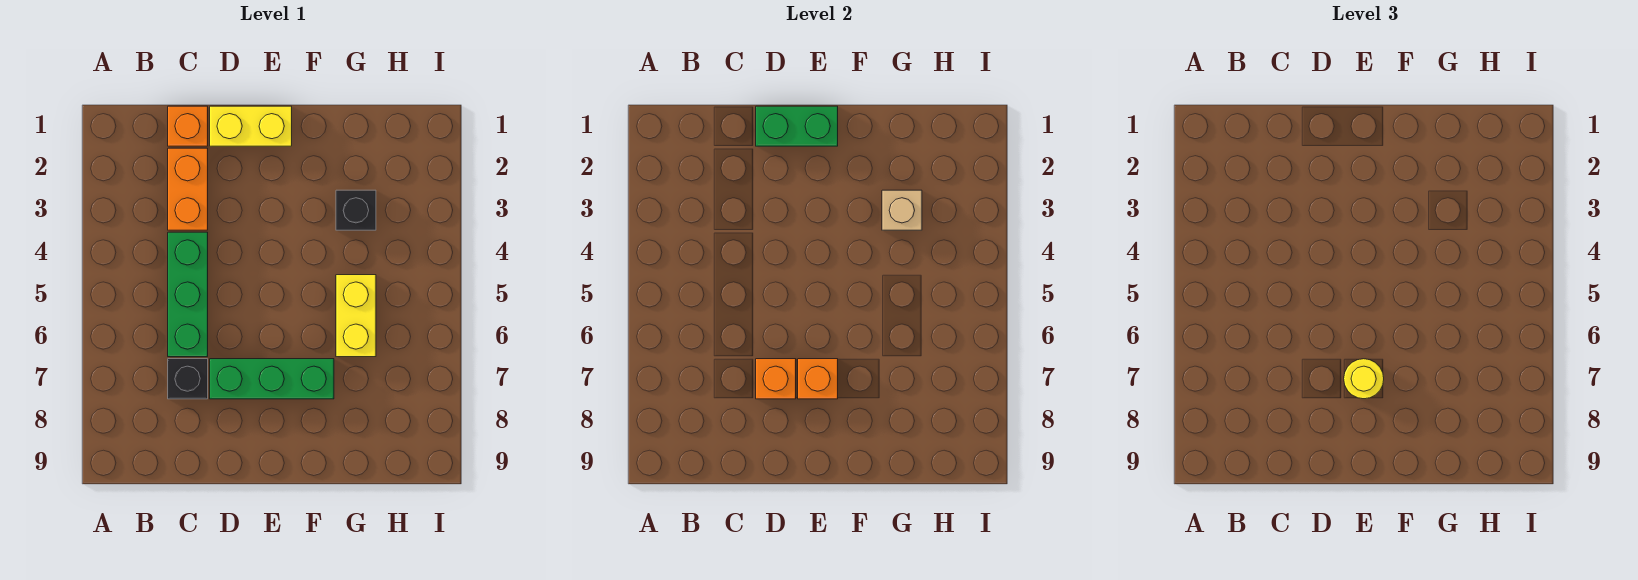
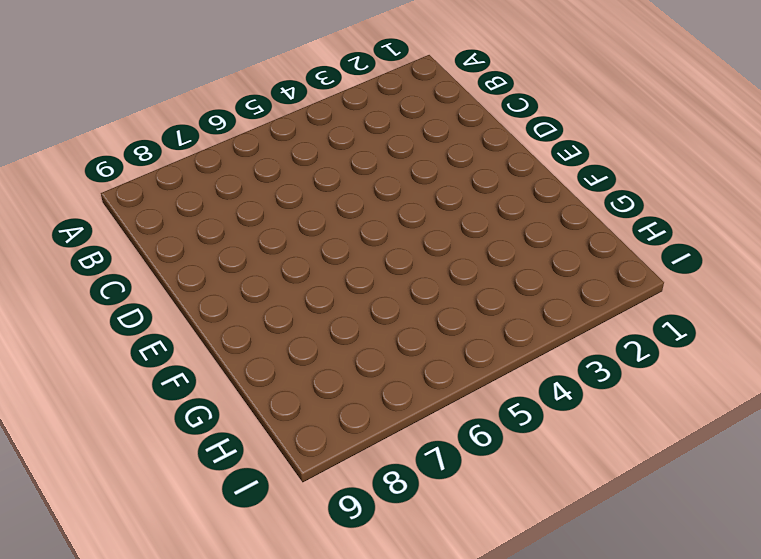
none -> orange 1x1 brick [168,106,208,146]
none -> orange 1x2 brick [168,148,208,230]
none -> green 1x3 brick [168,232,208,357]

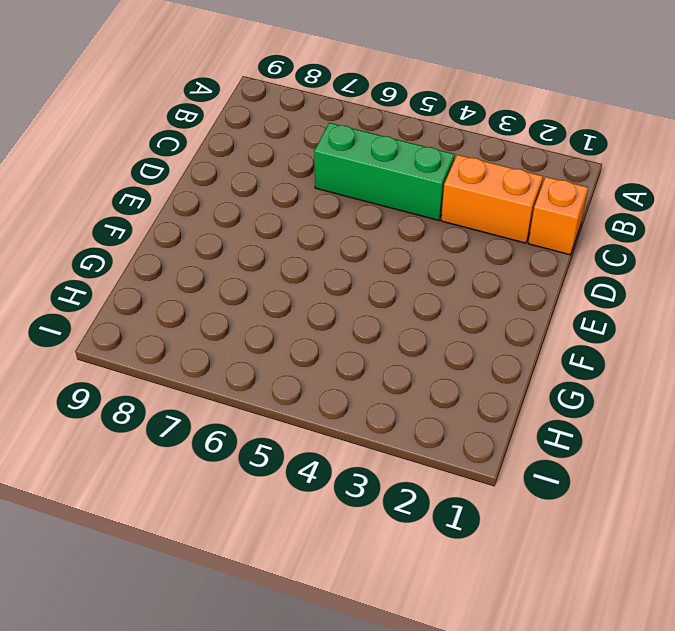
none -> black 1x1 brick [168,359,208,399]
none -> yellow 1x2 brick [210,106,292,146]
none -> green 1x3 brick [210,359,334,399]

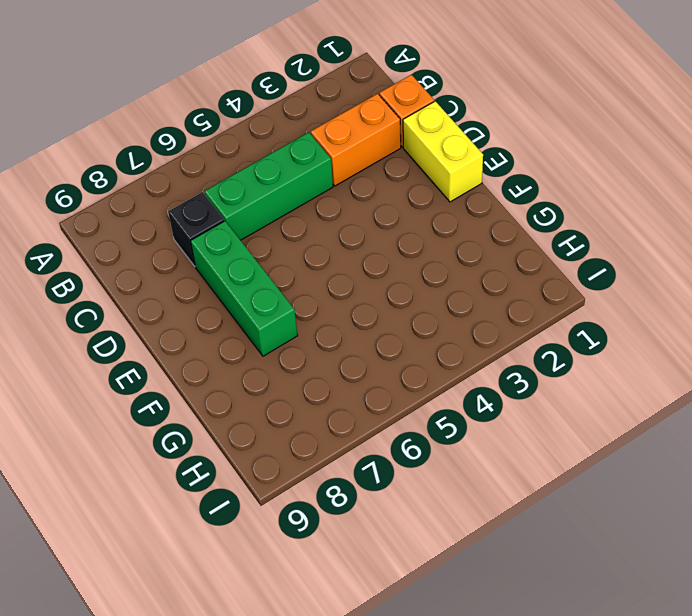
none -> black 1x1 brick [336,190,376,230]
none -> yellow 1x2 brick [336,275,376,357]
none -> green 1x2 brick [756,106,838,146]

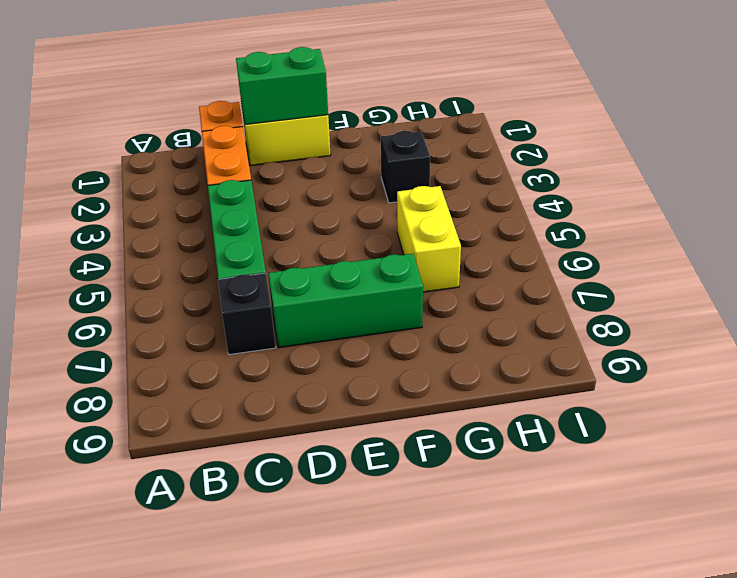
none -> orange 1x1 brick [756,359,796,399]
none -> orange 1x1 brick [798,359,838,399]
none -> tan 1x1 brick [882,190,922,230]

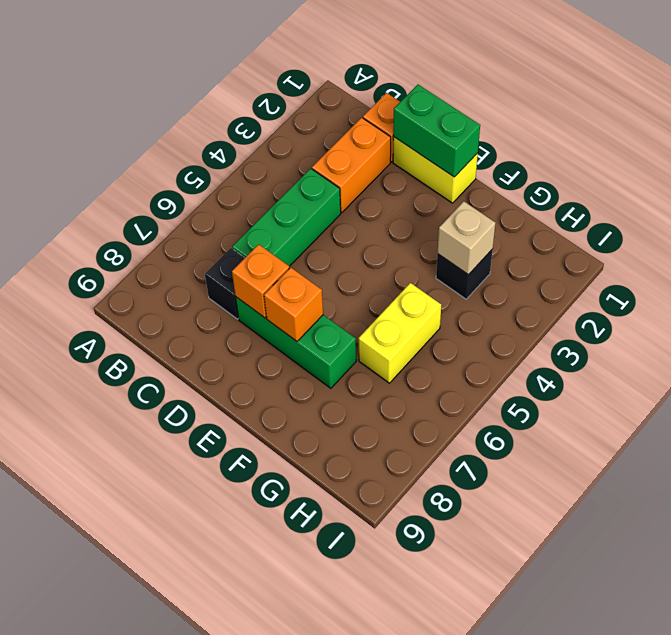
none -> yellow 1x1 round brick [1344,359,1384,399]

